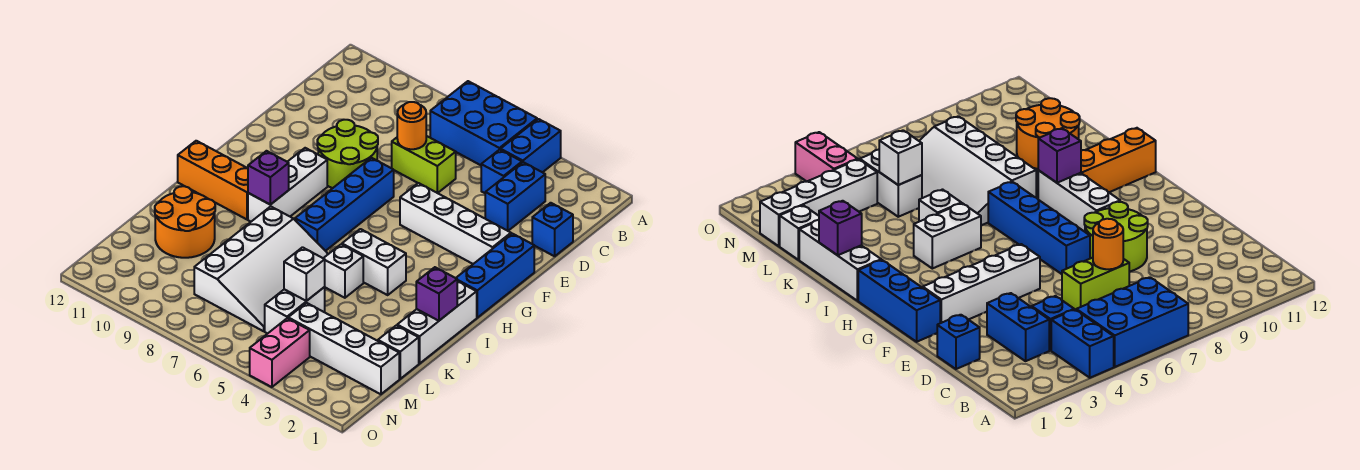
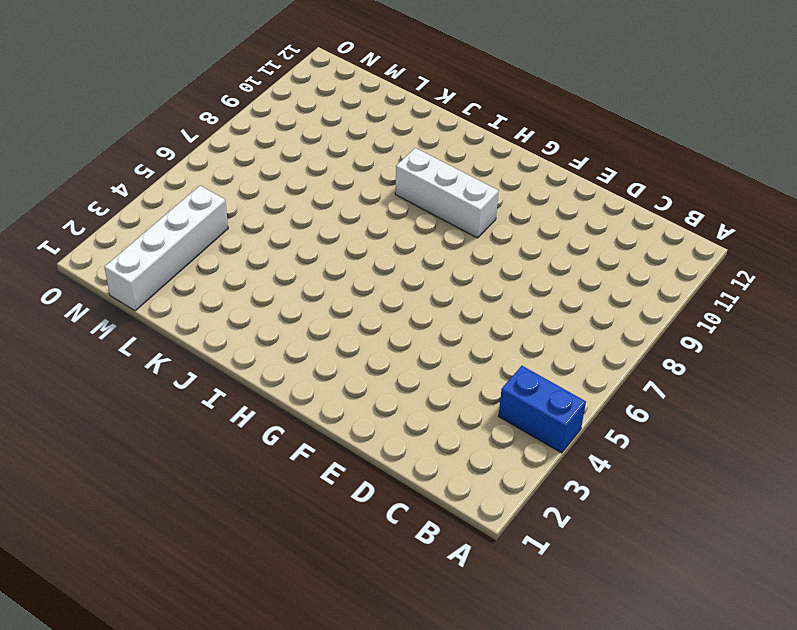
none -> blue 2x3 brick [430,81,537,165]
none -> blue 1x2 brick [485,162,545,231]
none -> blue 1x1 brick [481,150,522,193]

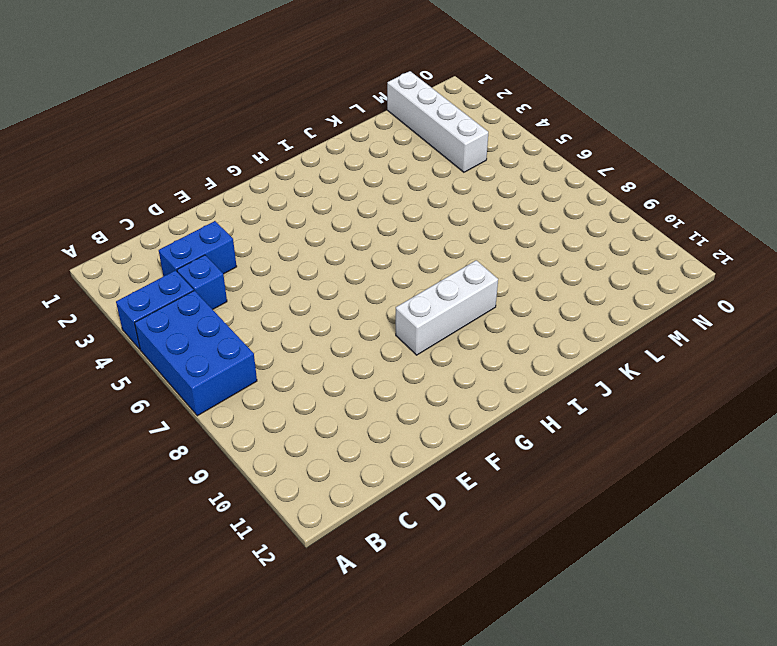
none -> blue 1x1 brick [532,203,573,256]
none -> lime 1x2 brick [392,136,456,193]
none -> lime 2x2 round brick [317,120,378,188]

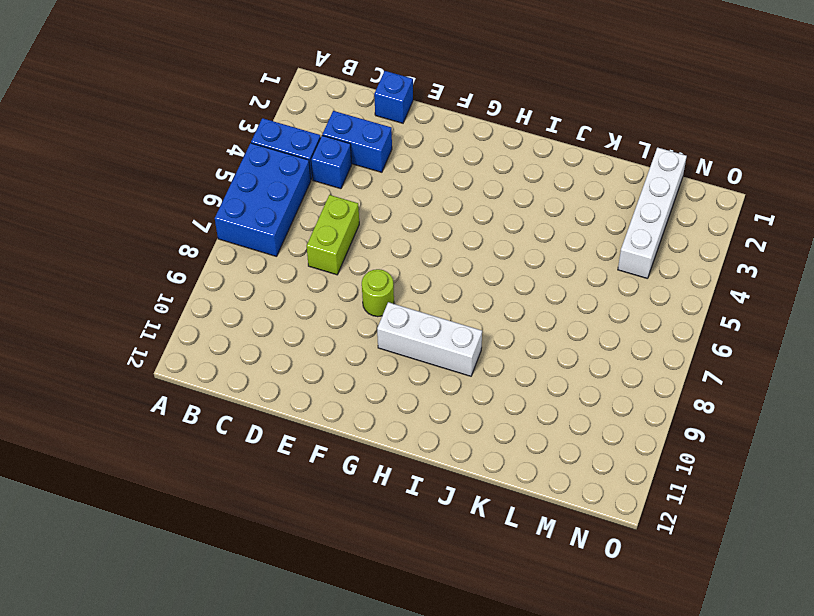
lime 1x1 round brick [362,269,394,317] -> lime 2x2 round brick [317,120,378,188]
none -> blue 1x3 brick [456,234,534,318]
none -> white 1x4 brick [400,183,511,264]
none -> blue 1x4 brick [295,158,394,251]

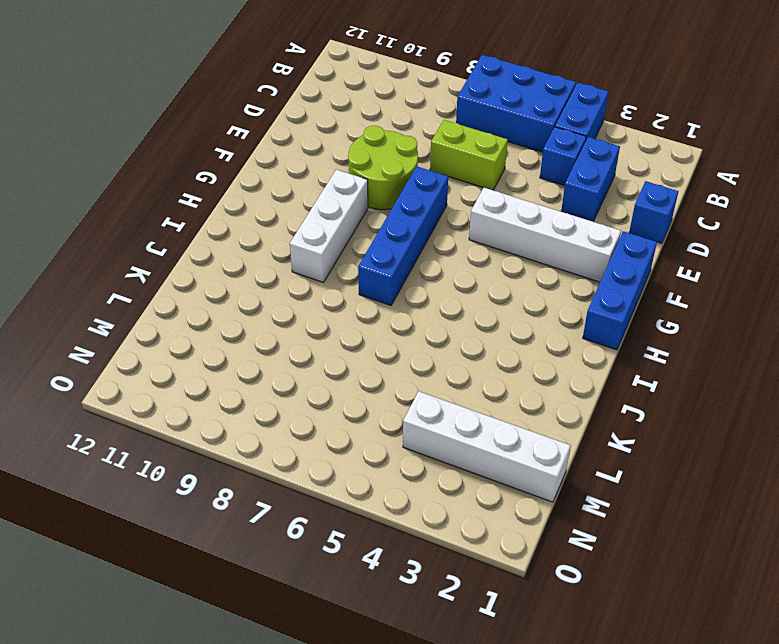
none -> white 1x3 brick [397,281,477,364]
none -> white 1x2 brick [342,229,406,295]
none -> orange 1x3 brick [178,141,248,219]

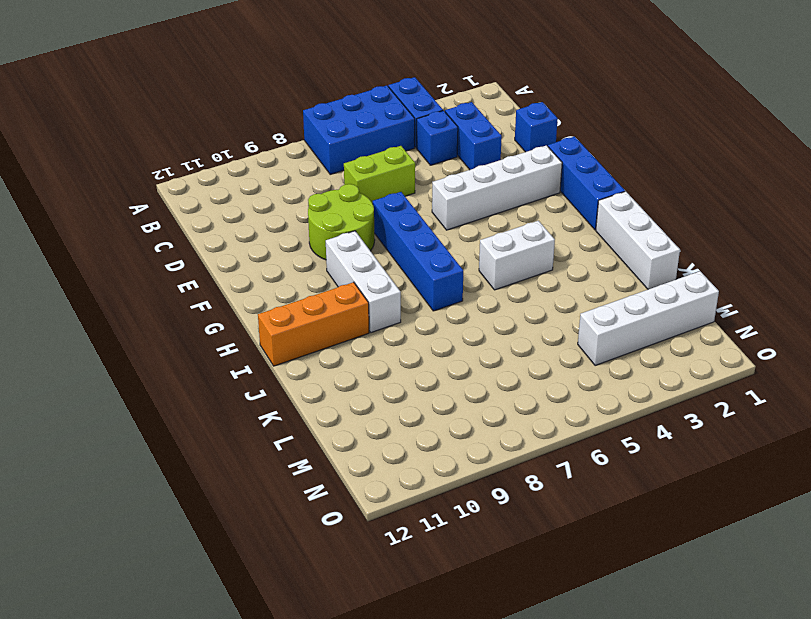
none -> white 1x1 brick [323,244,363,298]
none -> white 3x4 slope [194,206,328,331]
none -> orange 2x2 round brick [155,186,215,258]

